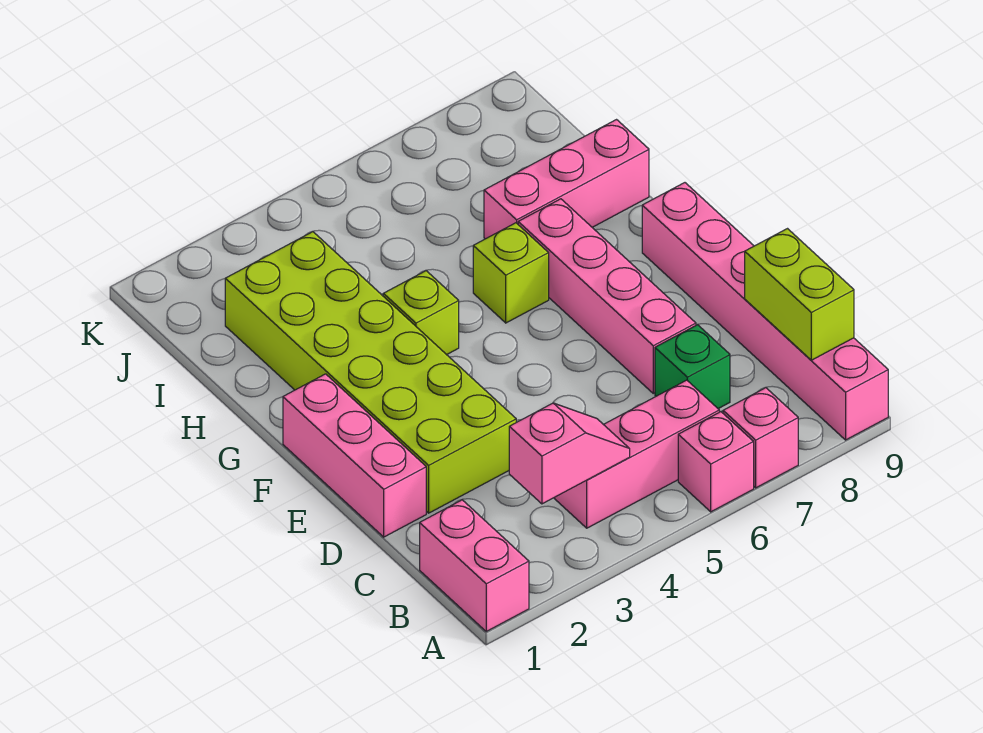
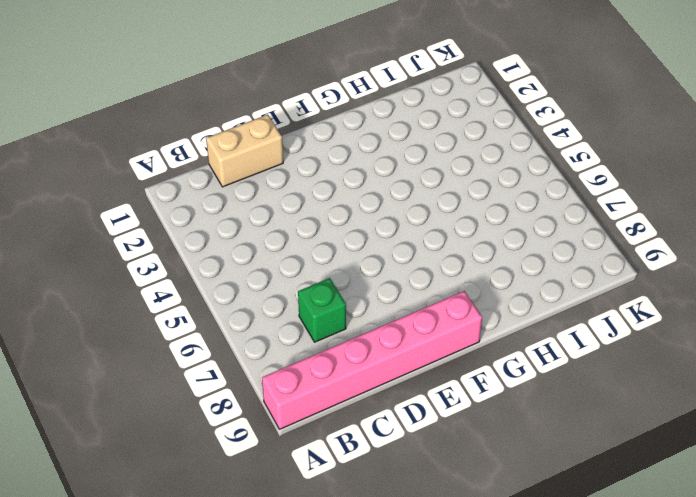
tan 1x2 brick [206,115,283,187] -> pink 1x3 brick [283,374,426,537]
none -> pink 1x2 brick [420,500,529,631]
none -> pink 1x1 brick [678,412,754,512]
none -> pink 1x1 brick [723,388,798,488]

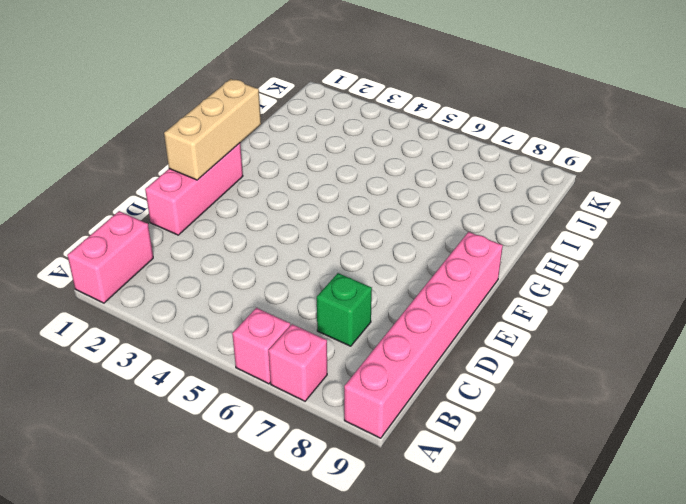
tan 1x3 brick [164,79,261,180] -> none
none -> pink 1x3 brick [554,380,719,528]
none -> lime 2x6 brick [225,232,516,513]
none -> pink 1x4 brick [518,199,696,393]

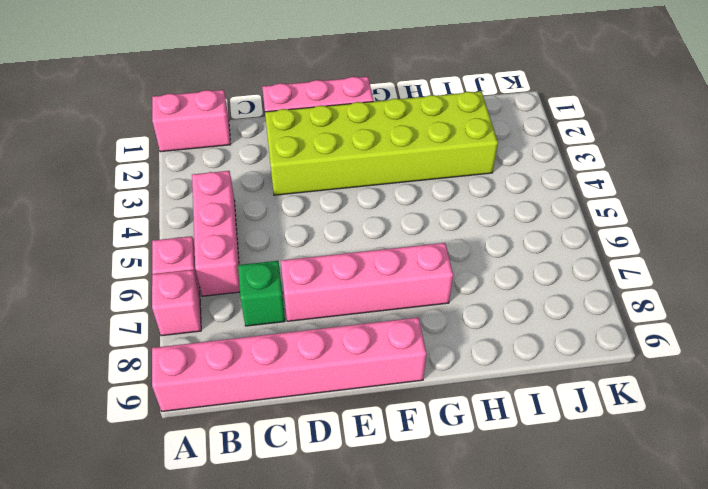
none -> lime 1x1 brick [383,271,459,355]
none -> lime 1x1 brick [473,223,549,323]
none -> pink 1x3 brick [484,120,649,239]

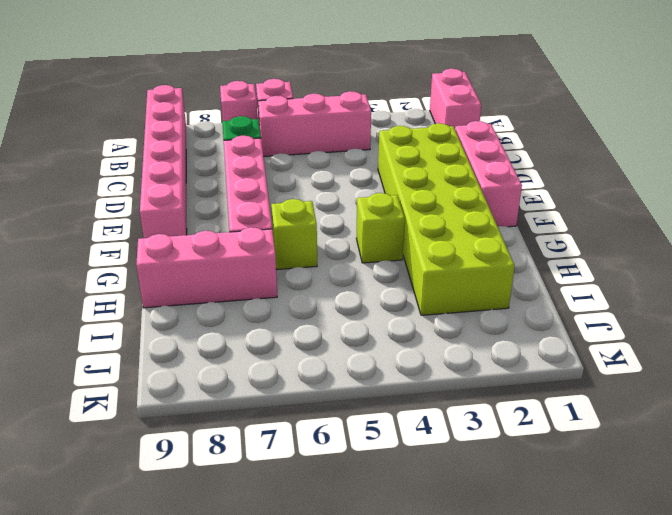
none -> pink 1x2 slope [509,403,630,504]
none -> lime 1x2 brick [745,229,854,360]

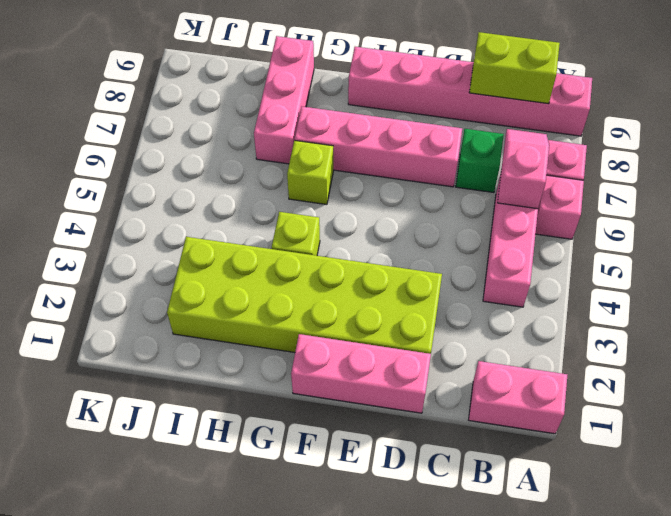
pink 1x2 slope [497,129,549,209] -> pink 1x2 slope moved to [509,403,630,504]

